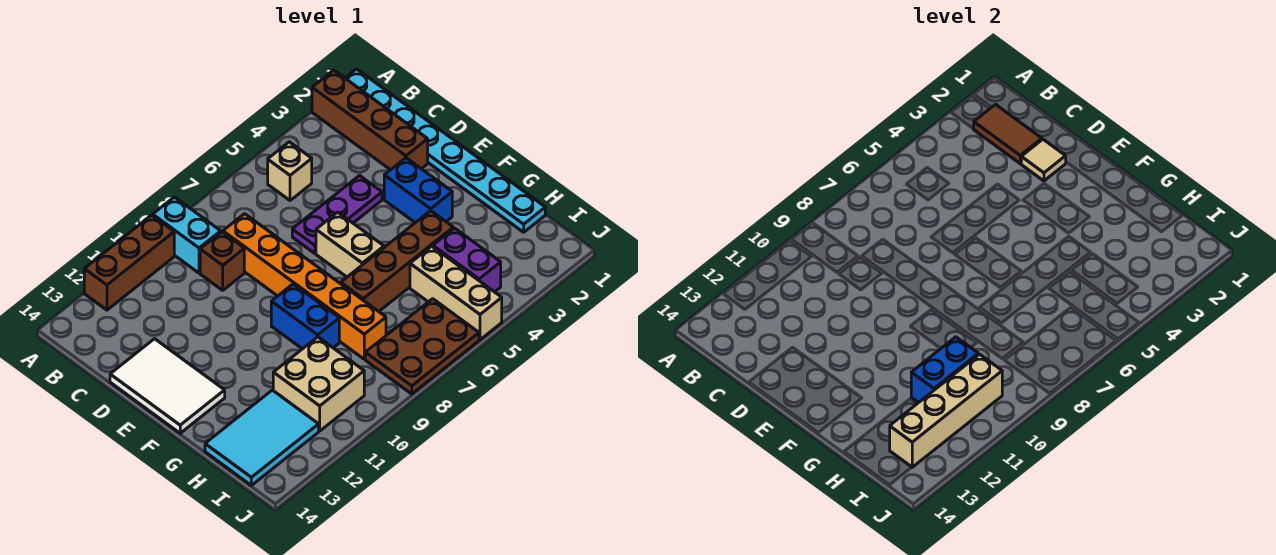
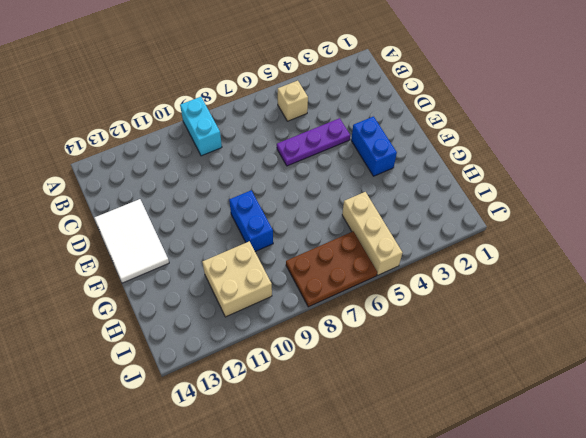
none -> cyan 1x8 plate [345,69,545,232]
none -> brown 1x4 brick [312,70,428,170]
none -> brown 1x3 brick [84,215,174,310]

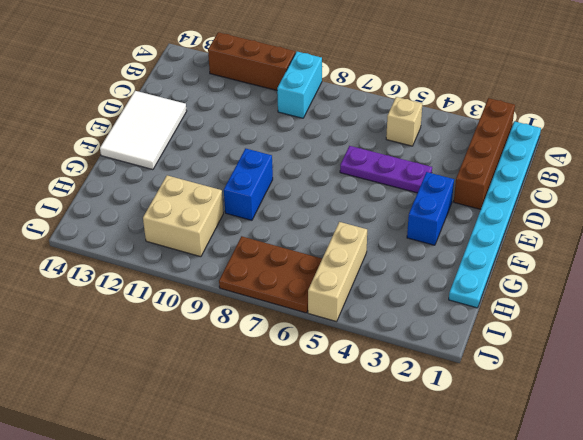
none -> orange 1x6 brick [223,214,386,359]
none -> brown 1x1 brick [200,232,244,290]
none -> tan 1x2 brick [316,212,384,277]

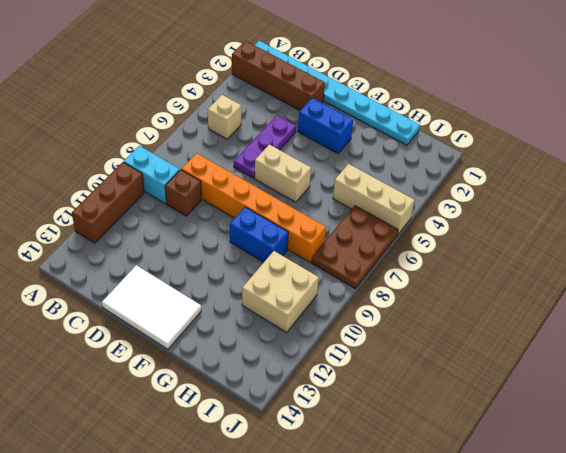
none -> brown 1x4 brick [341,211,453,312]
none -> purple 1x2 brick [433,228,501,292]
none -> cyan 2x3 tile [205,390,319,485]

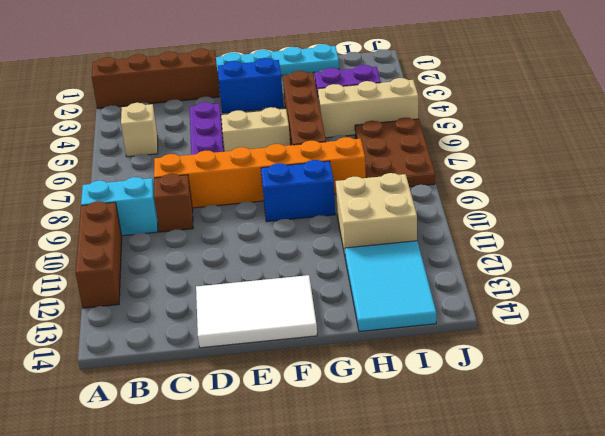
none -> brown 1x2 tile [974,105,1042,163]
none -> tan 1x1 tile [1021,139,1066,181]
none -> blue 1x2 brick [911,337,978,403]

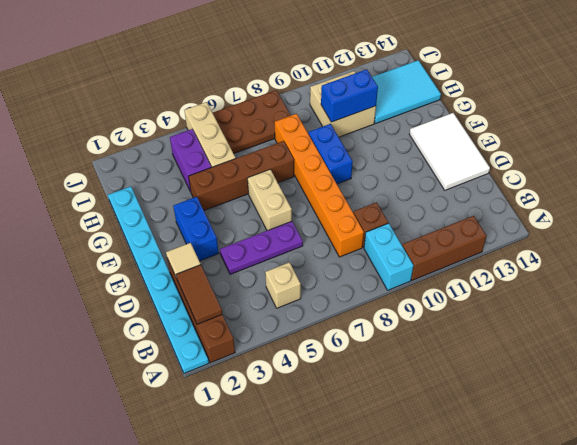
none -> tan 1x4 brick [890,354,1002,467]

